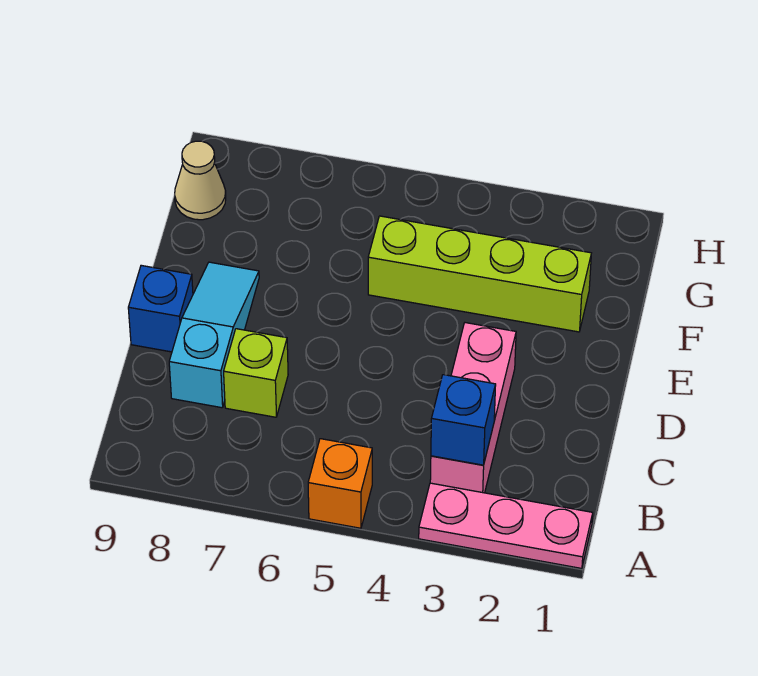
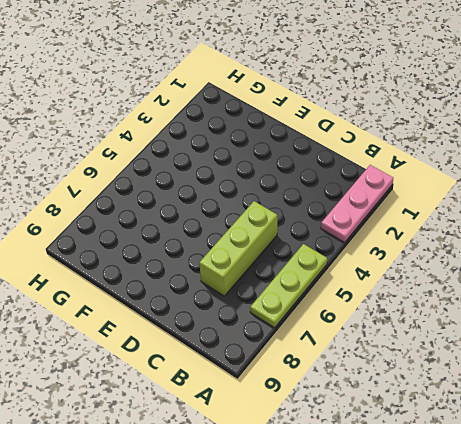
lime 1x3 plate [250,244,327,328] -> orange 1x1 brick [308,439,372,528]
lime 1x3 brick [199,201,277,296] -> lime 1x1 brick [224,329,288,417]
none -> pink 1x3 brick [430,323,516,493]
none -> cyan 1x3 slope [169,262,259,408]

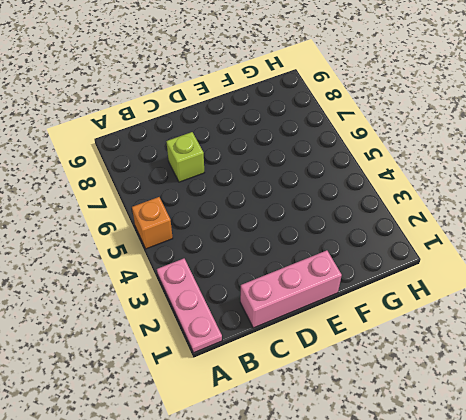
pink 1x3 brick [240,250,342,328] -> pink 1x3 brick moved to [430,323,516,493]
none -> cyan 1x3 slope [169,262,259,408]
none -> blue 1x1 brick [128,265,193,352]

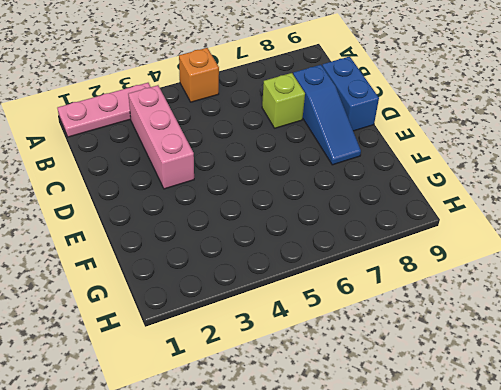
blue 1x3 slope [293,65,361,165] -> cyan 1x3 slope [169,262,259,408]
blue 1x2 brick [322,56,379,131] -> blue 1x1 brick [128,265,193,352]
none -> lime 1x4 brick [368,216,591,332]
none -> tan 1x1 cone [175,141,226,220]

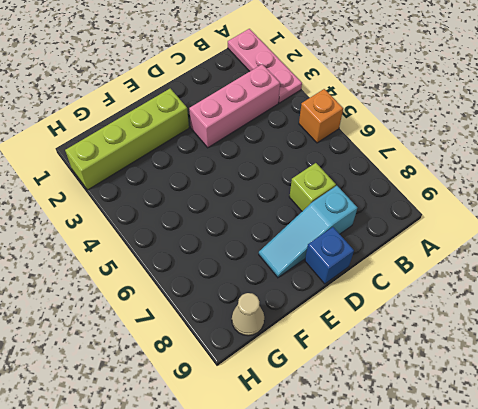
lime 1x4 brick [65,89,189,190] -> lime 1x4 brick turned to [368,216,591,332]
none -> blue 1x1 brick [431,375,496,465]

